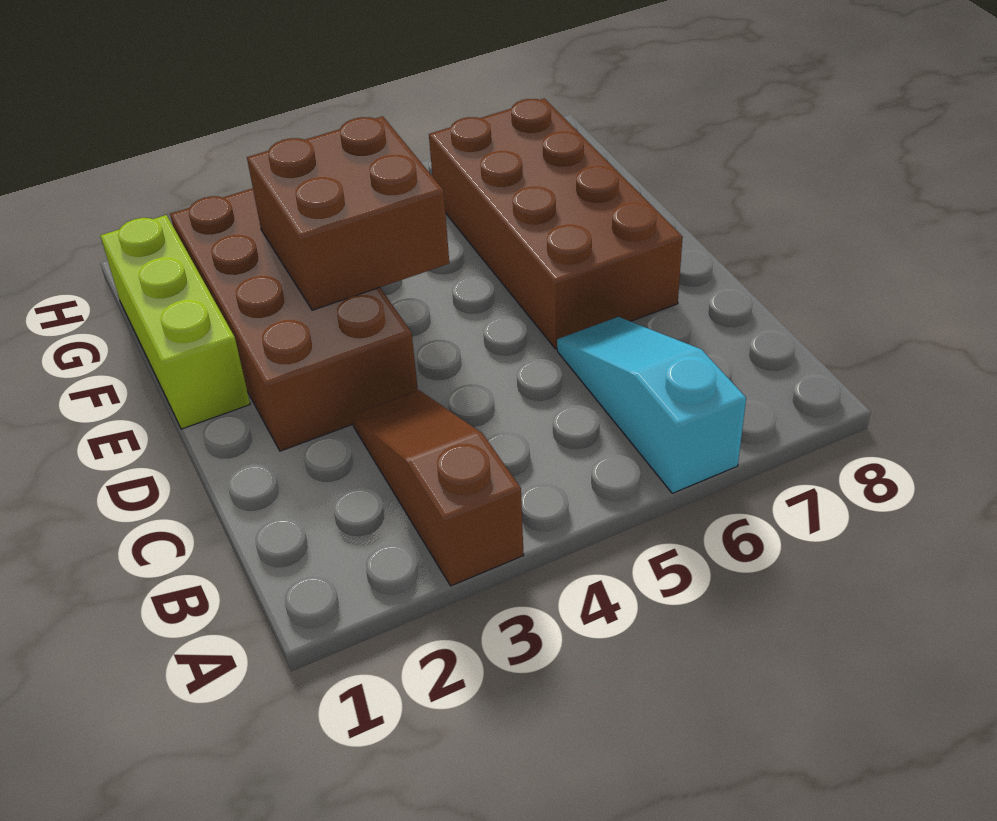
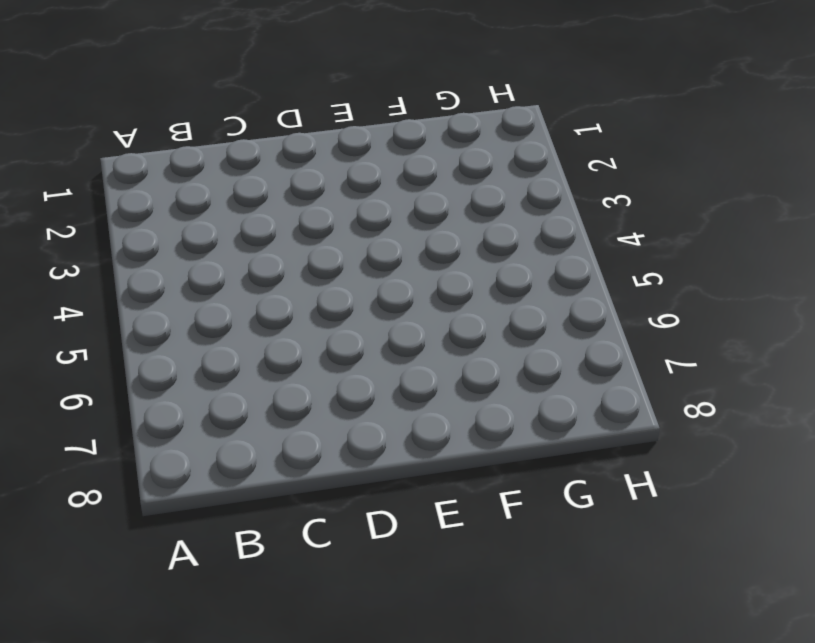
none -> brown 1x3 slope [352,390,524,586]
none -> cyan 1x3 slope [557,317,746,493]

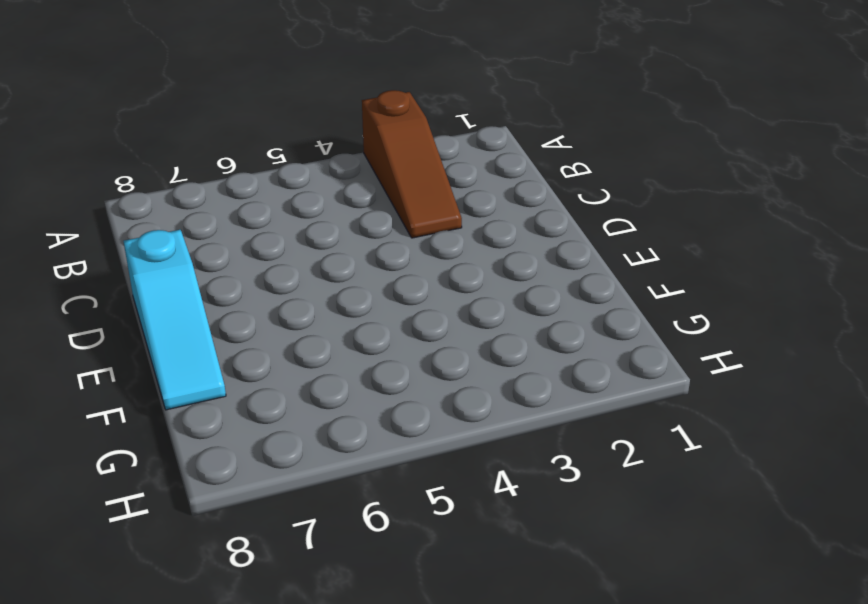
cyan 1x3 slope [124,230,226,410] -> cyan 1x3 slope moved to [557,317,746,493]
none -> brown 2x4 brick [170,188,418,451]
none -> brown 2x4 brick [429,98,683,349]

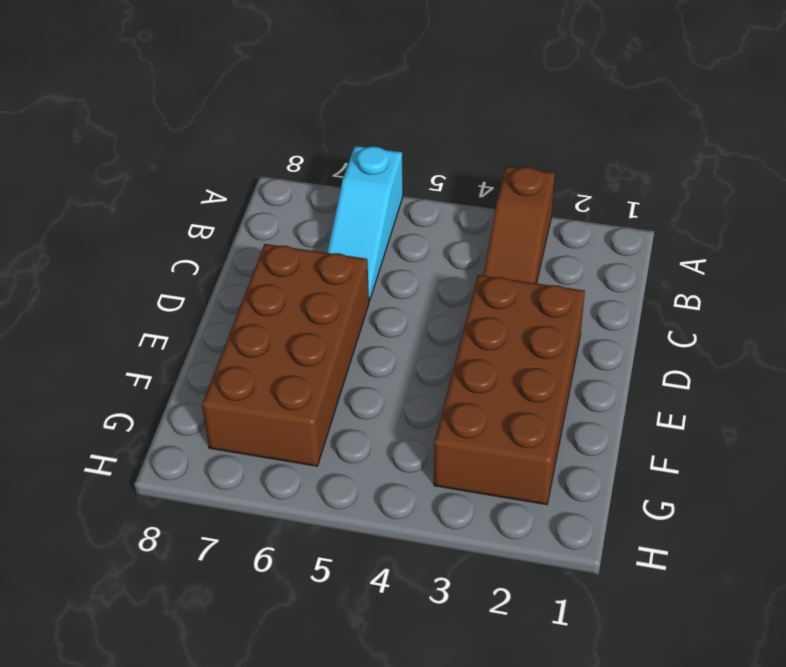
none -> lime 1x3 brick [100,215,250,429]
none -> brown 2x2 brick [247,116,449,310]

